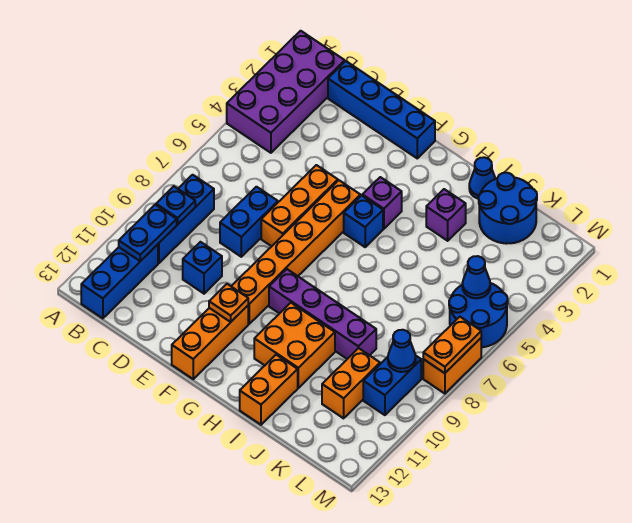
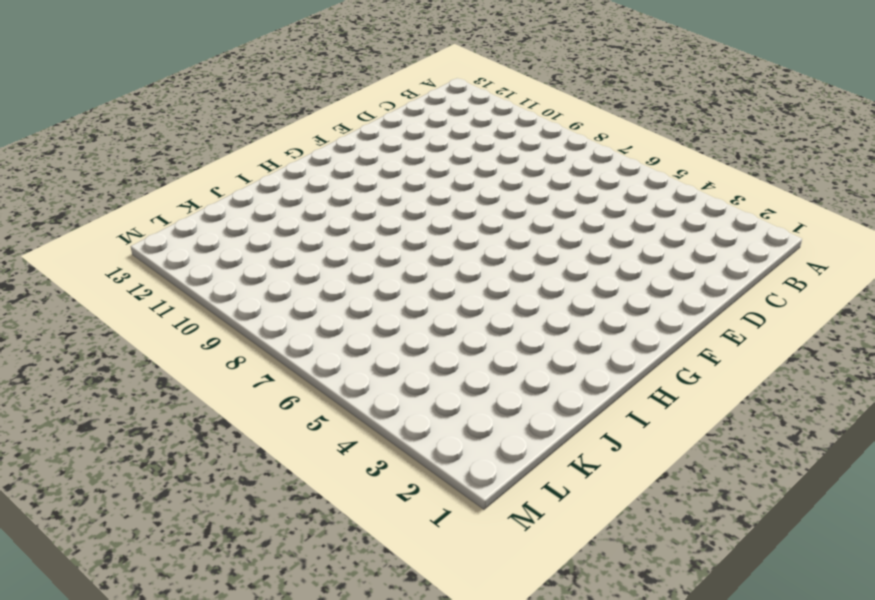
none -> purple 2x4 brick [227,31,345,153]
none -> blue 1x3 brick [158,175,214,263]
none -> blue 1x3 brick [81,244,158,318]

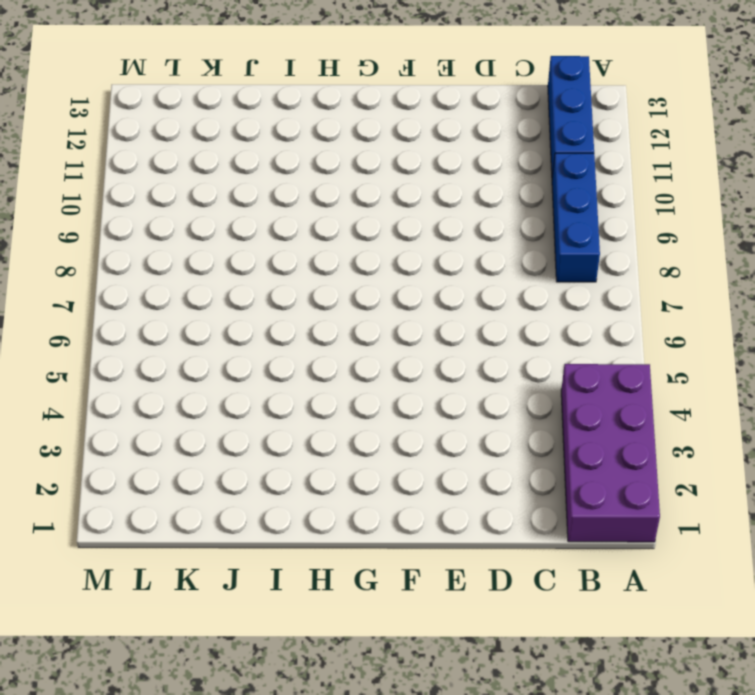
none -> blue 1x4 brick [328,61,435,158]
none -> blue 1x2 brick [220,187,278,257]
none -> blue 1x1 brick [183,242,222,294]

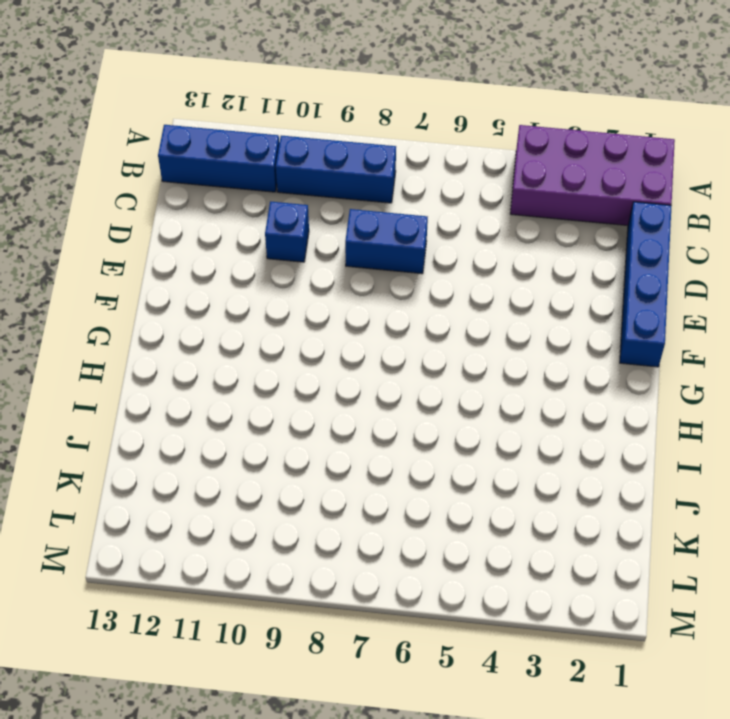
none -> orange 1x3 brick [261,165,338,246]
none -> orange 1x6 brick [231,180,360,324]
none -> orange 1x3 brick [172,306,248,379]

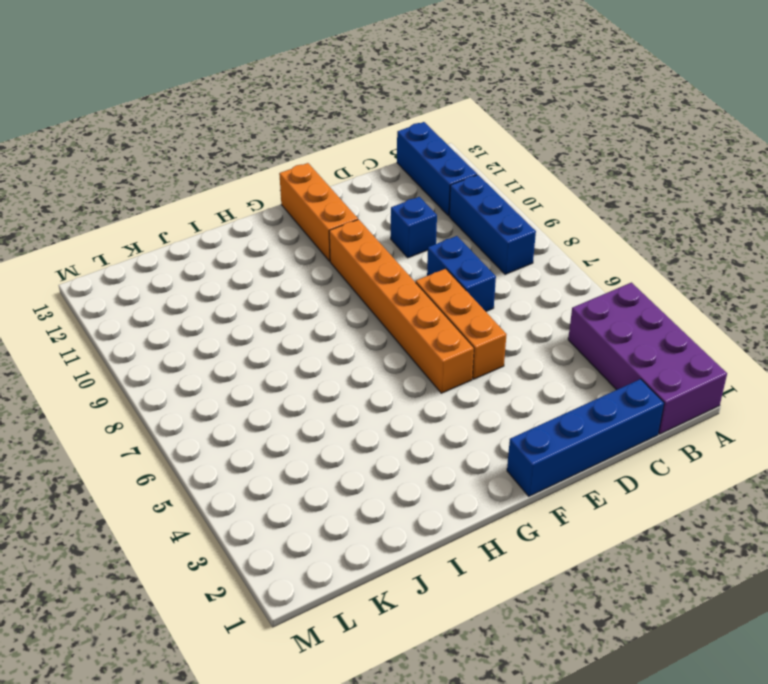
none -> purple 1x1 brick [362,177,402,229]
none -> blue 1x1 brick [344,195,383,247]
none -> purple 1x4 brick [269,269,376,359]

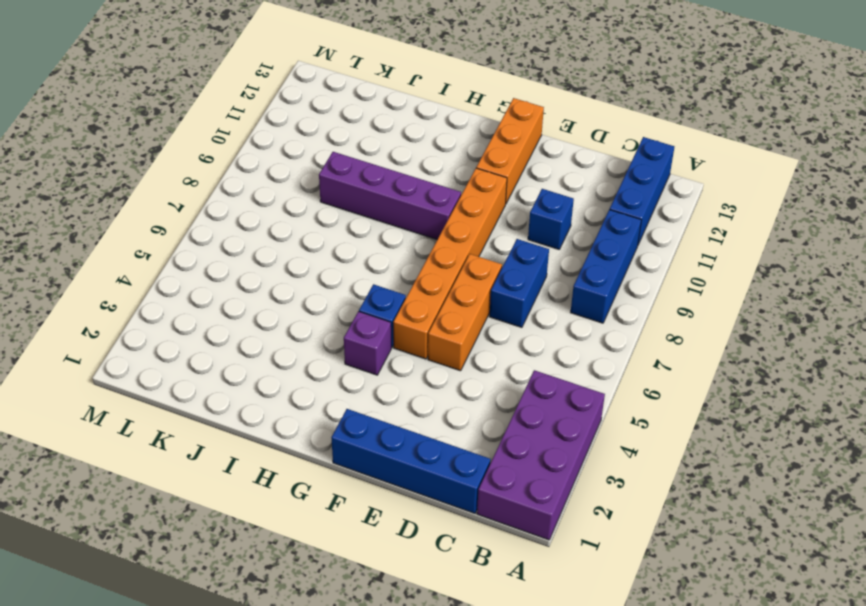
none -> orange 2x2 brick [254,303,335,388]
none -> blue 1x1 cone [469,157,495,199]
none -> purple 1x1 brick [426,189,466,241]

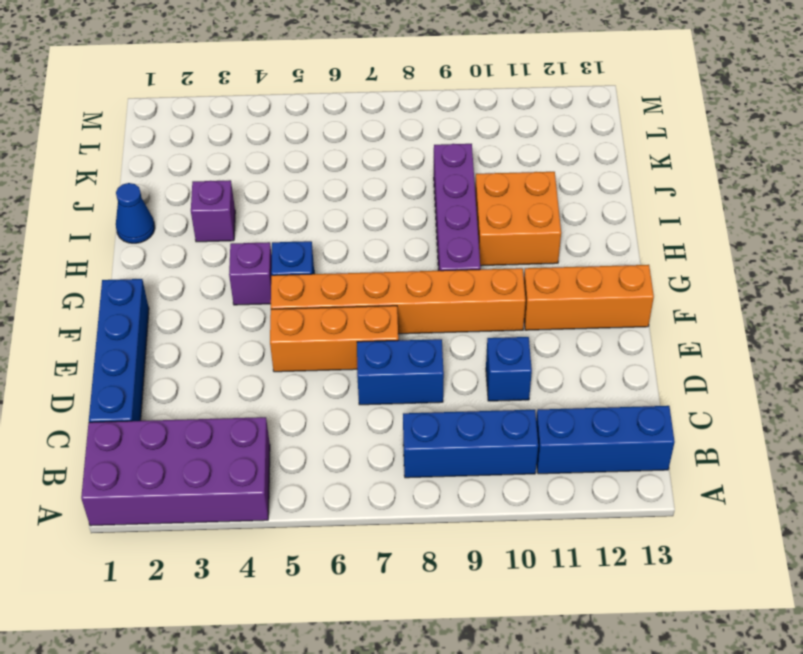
none -> orange 1x2 brick [240,355,298,425]
none -> blue 2x2 round brick [479,173,537,244]
none -> orange 1x2 brick [322,348,380,418]

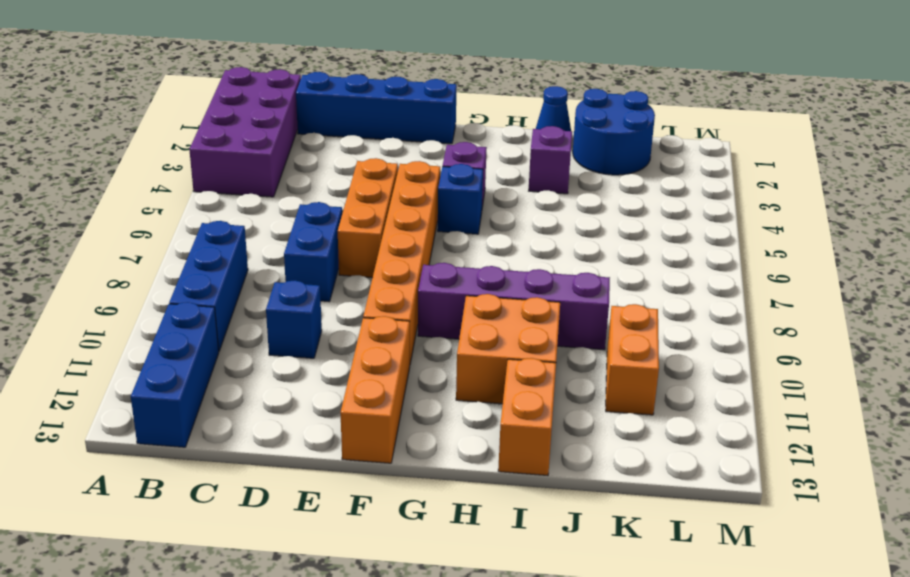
none -> blue 2x2 round brick [449,283,508,347]
none -> blue 1x2 brick [363,355,421,415]
none -> orange 1x2 brick [423,338,481,394]

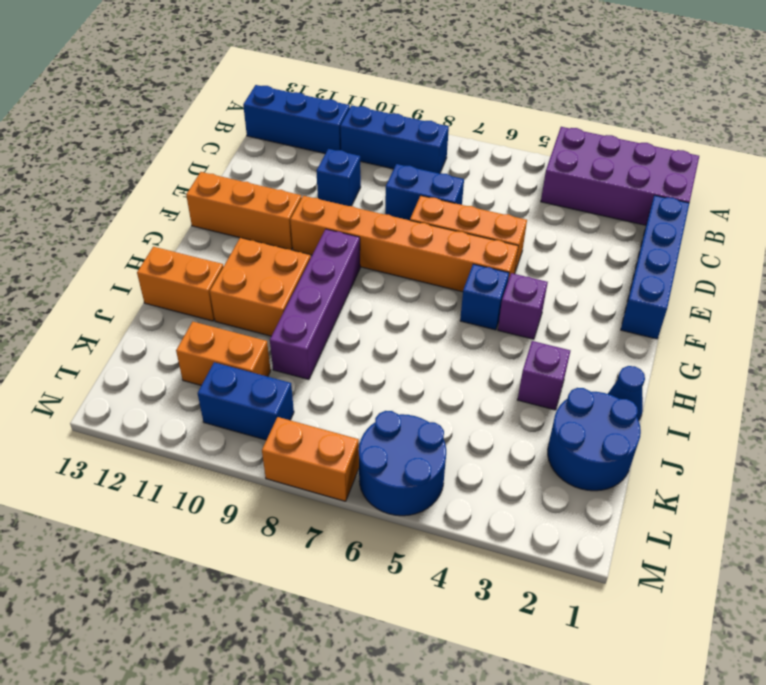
none -> blue 1x1 plate [156,186,195,224]
none -> blue 1x2 plate [119,205,177,261]
none -> orange 1x1 plate [209,284,248,322]

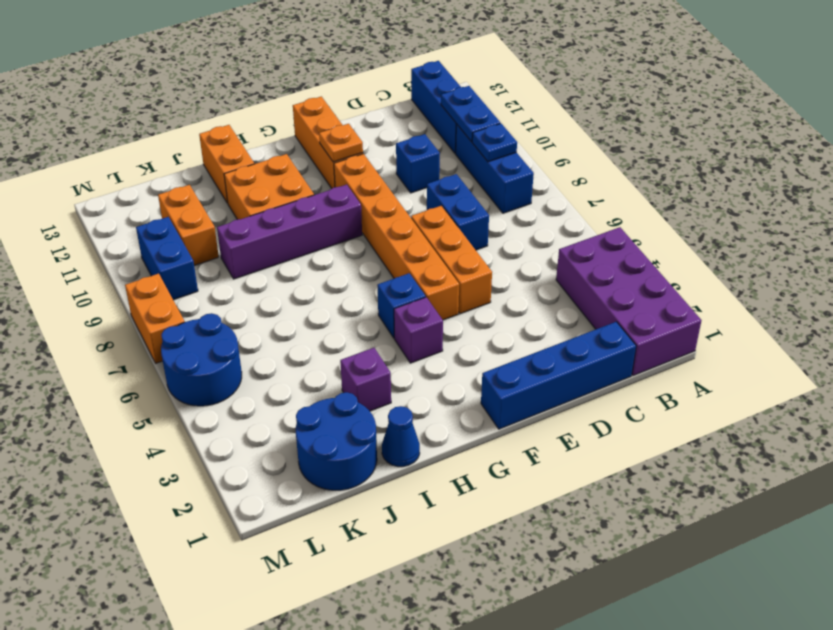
none -> blue 1x1 cone [462,256,490,298]
none -> blue 1x1 cone [388,330,416,372]
none -> orange 1x2 plate [423,317,481,373]

